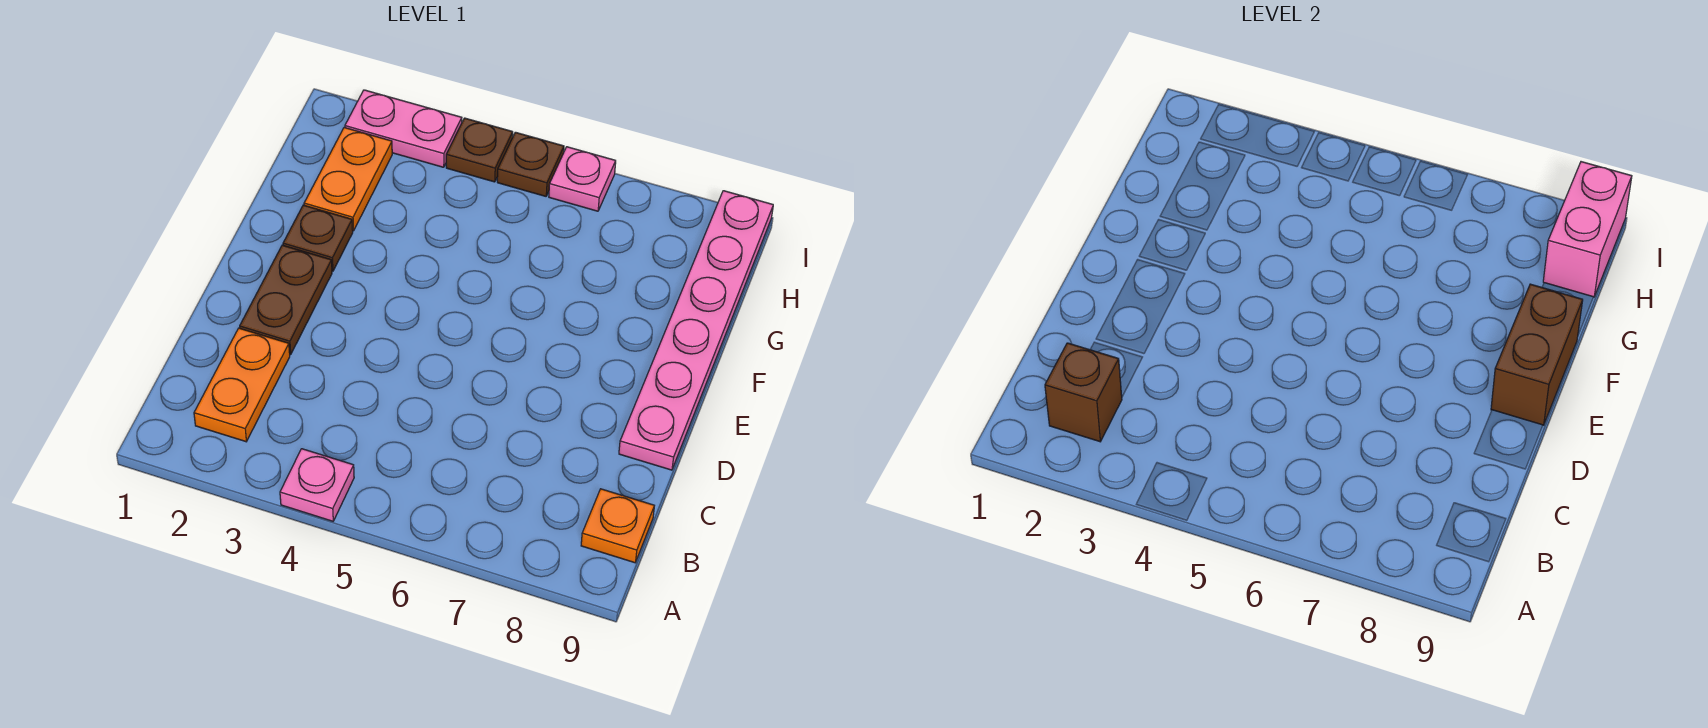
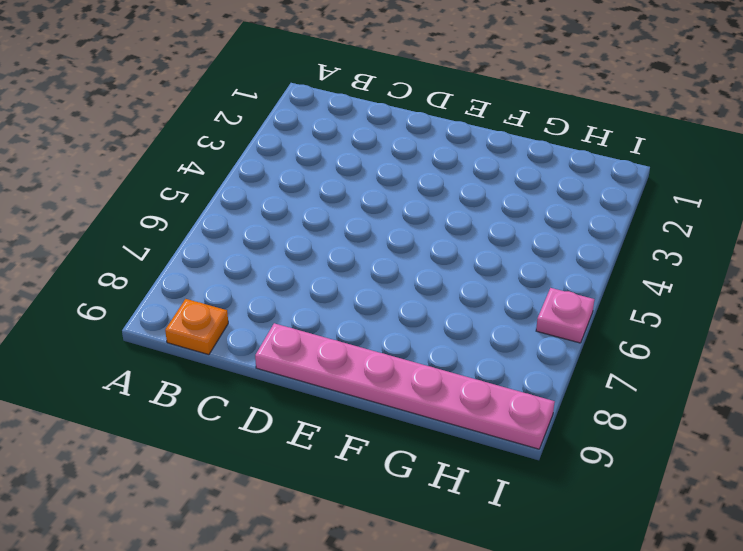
none -> pink 1x1 plate [280,449,354,521]
none -> orange 1x2 plate [194,328,290,442]
none -> brown 1x2 plate [240,245,332,355]

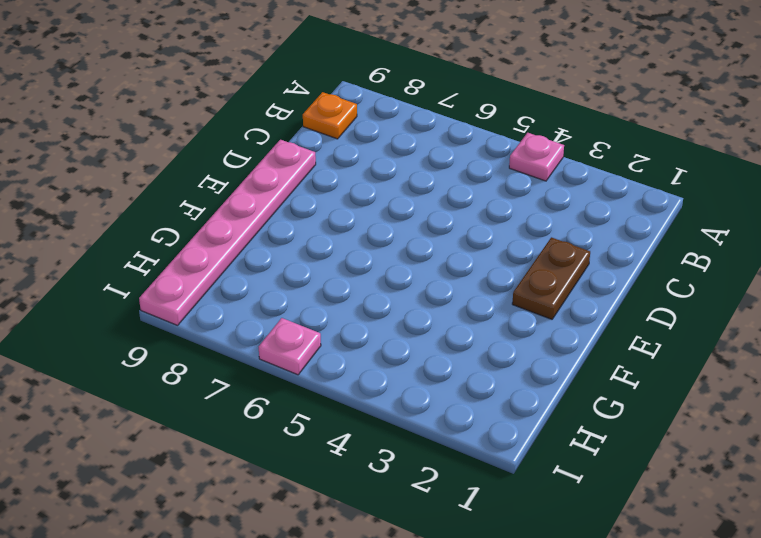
none -> orange 1x2 plate [194,328,290,442]
none -> brown 1x1 plate [283,205,353,271]
none -> orange 1x2 plate [304,128,392,231]

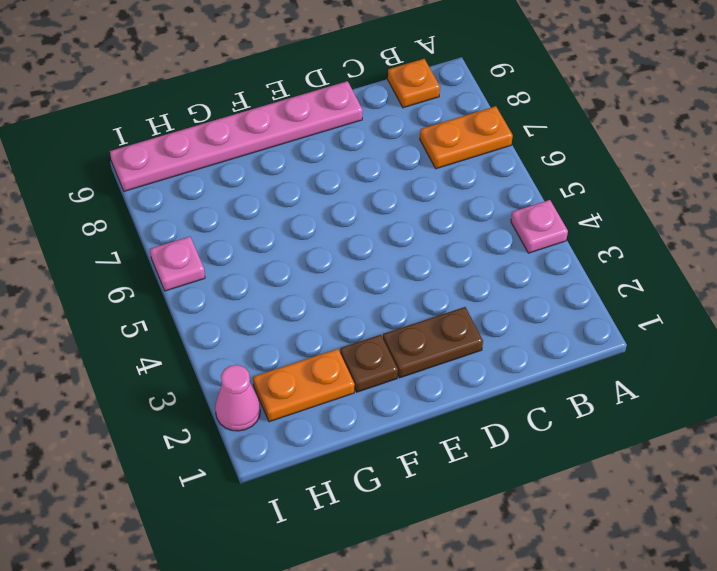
orange 1x2 plate [420,106,513,169] -> orange 1x2 plate moved to [194,328,290,442]
pink 1x1 cone [215,365,260,431] -> pink 1x2 plate [345,90,462,167]
none -> brown 1x1 plate [446,118,513,182]
none -> brown 1x1 plate [497,132,564,196]
none -> brown 1x1 brick [1045,343,1122,442]

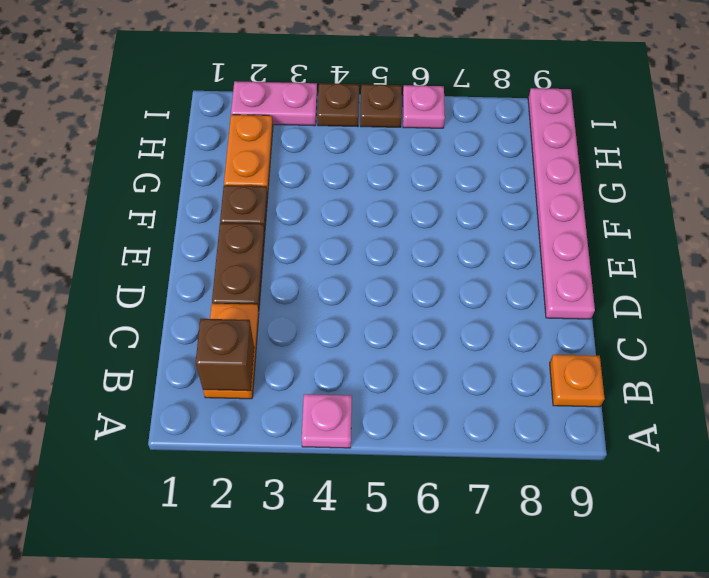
none -> brown 1x2 brick [1491,284,1583,425]
none -> pink 1x2 brick [1543,162,1632,297]

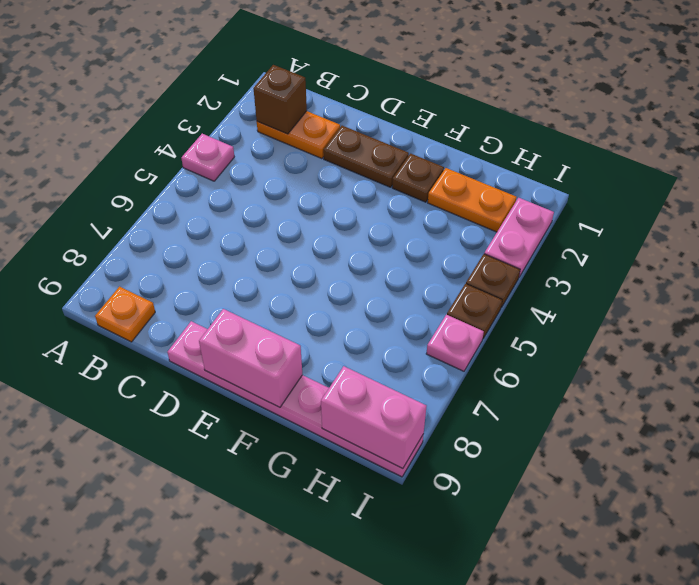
pink 1x2 brick [199,309,302,407] -> brown 1x2 brick [1491,284,1583,425]

